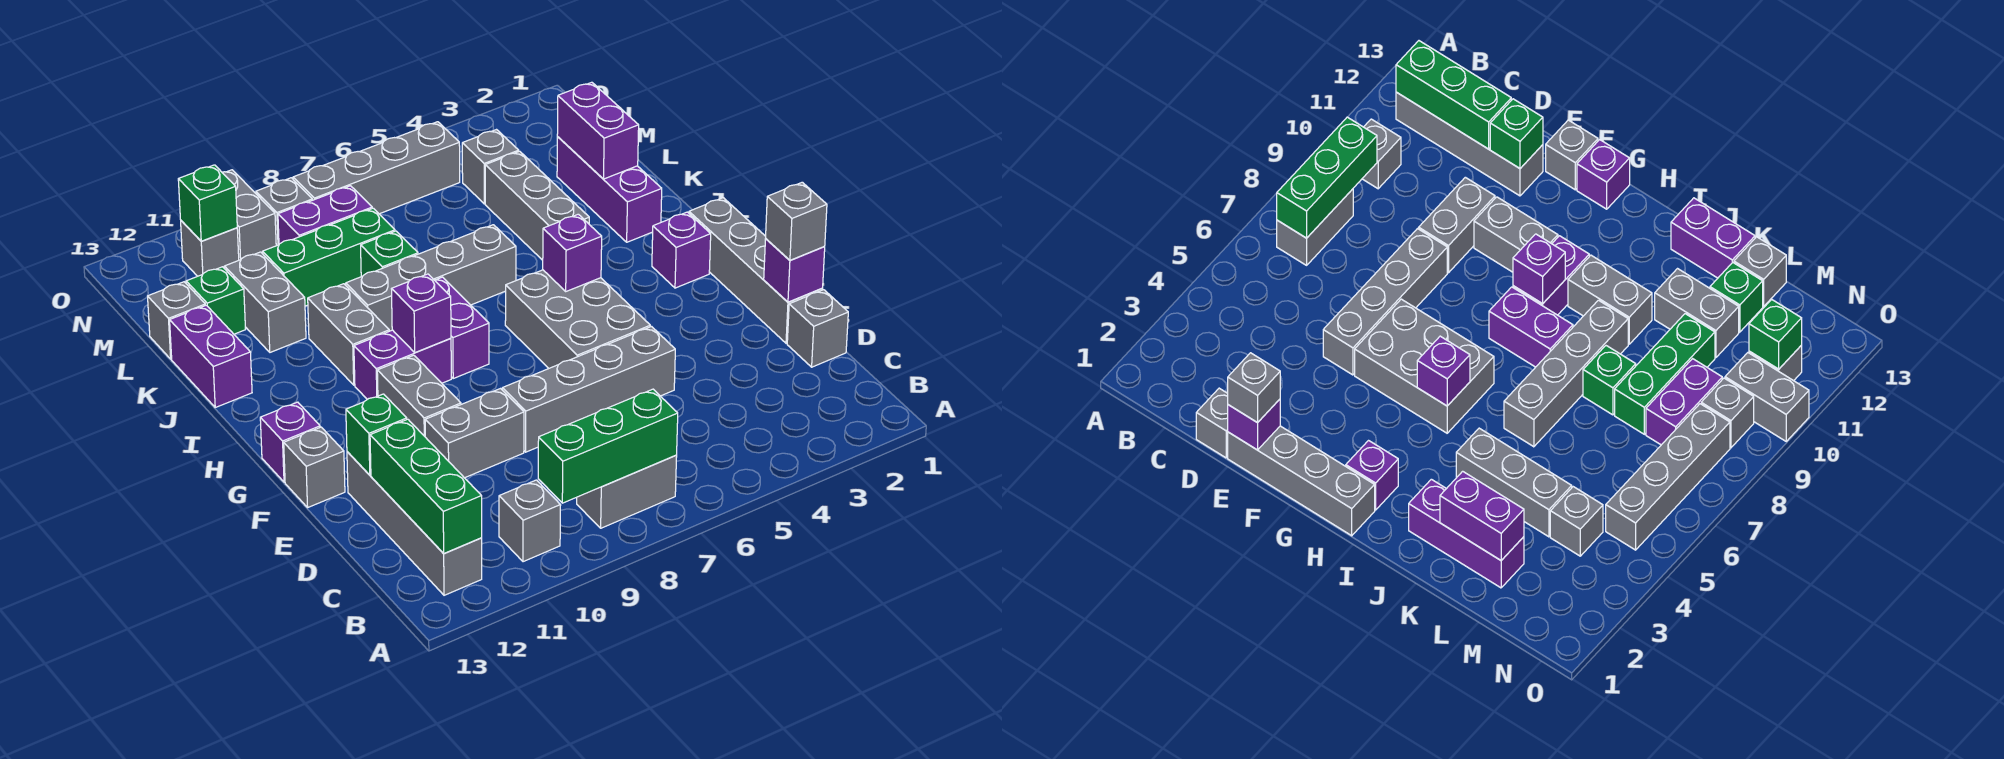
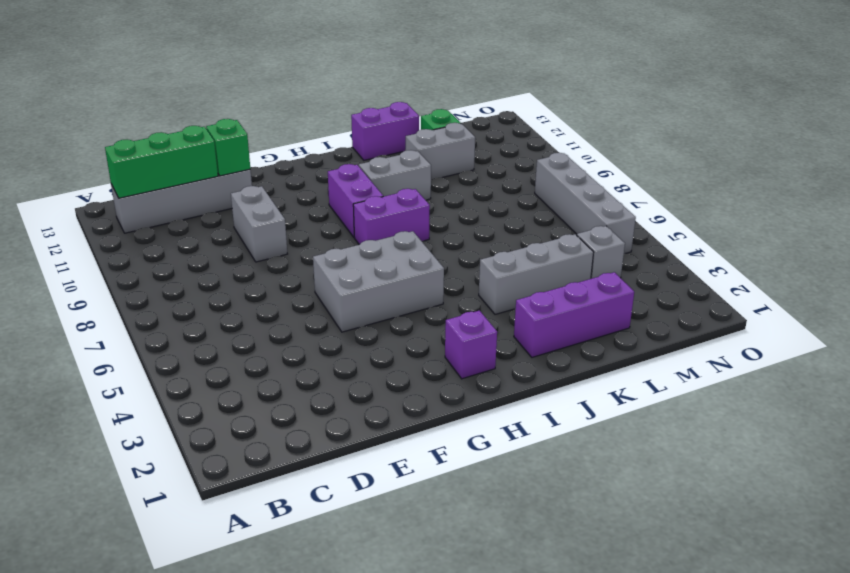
none -> grey 1x2 brick [577,455,677,528]
none -> grey 1x1 brick [499,480,561,562]
none -> grey 1x1 brick [787,290,848,367]
none -> grey 1x4 brick [689,198,823,343]

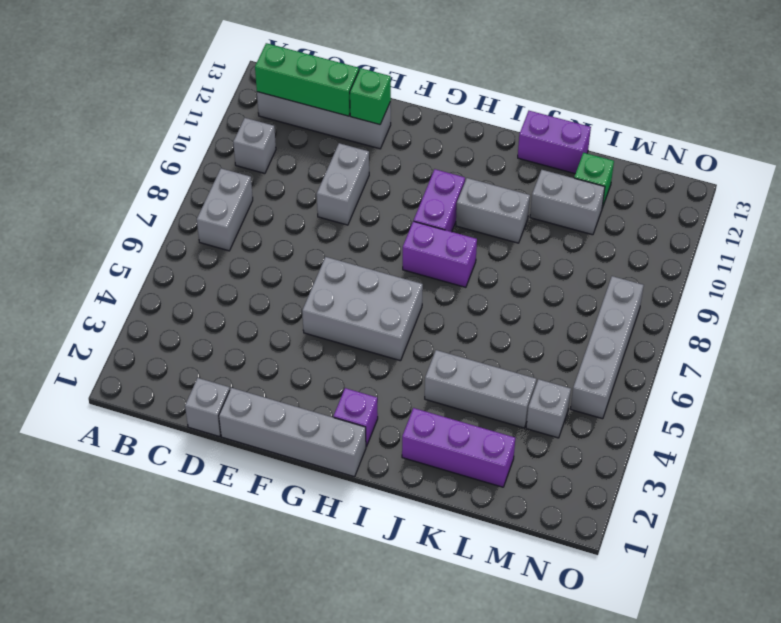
none -> grey 1x4 brick [502,327,675,452]
none -> grey 1x2 brick [377,355,461,436]
none -> grey 1x1 brick [284,427,345,507]
none -> purple 1x1 brick [260,402,320,482]

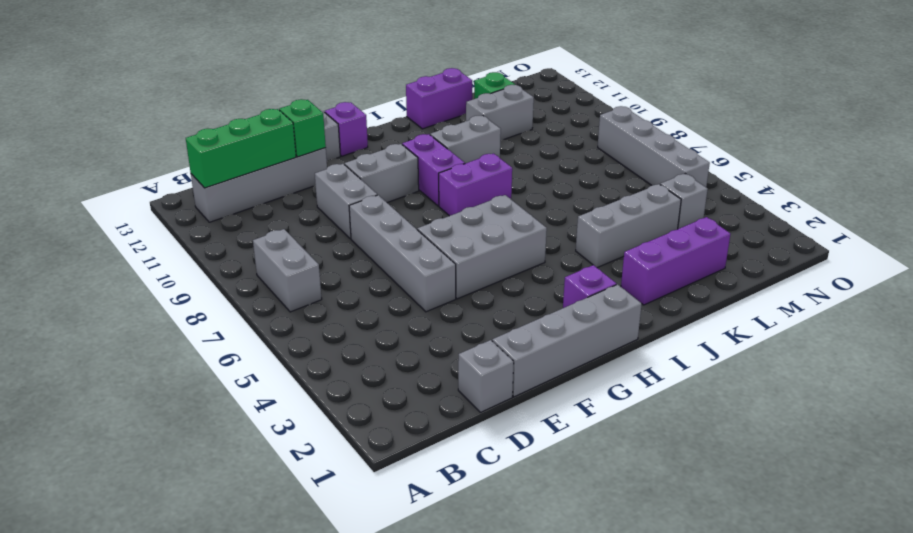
none -> grey 1x1 brick [499,480,561,562]
none -> grey 1x4 brick [346,225,516,331]
none -> green 1x1 brick [361,231,418,277]
none -> green 1x3 brick [263,208,395,306]

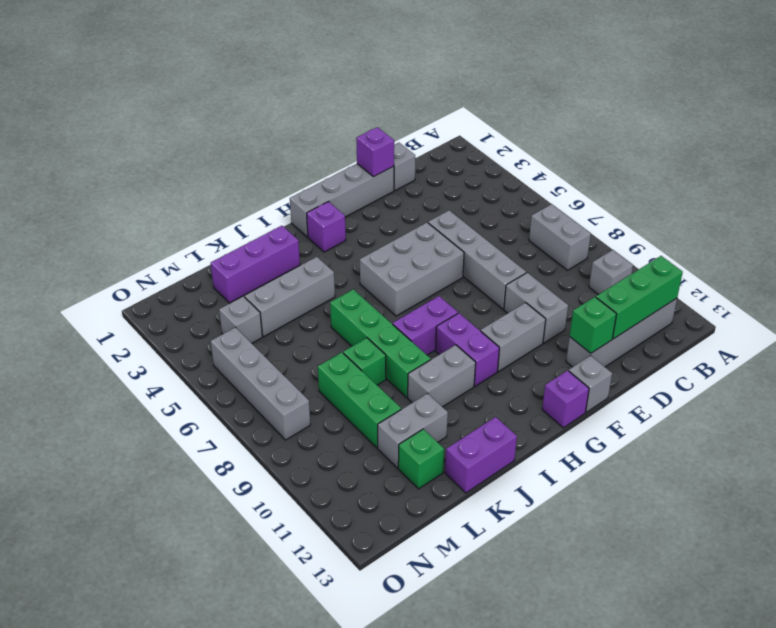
green 1x4 brick [330,289,431,397] -> grey 1x4 brick [346,225,516,331]
none -> grey 1x1 brick [148,282,205,359]
none -> purple 1x2 brick [278,186,372,244]
none -> grey 1x1 brick [256,178,312,246]
none -> grey 1x2 brick [222,170,276,260]

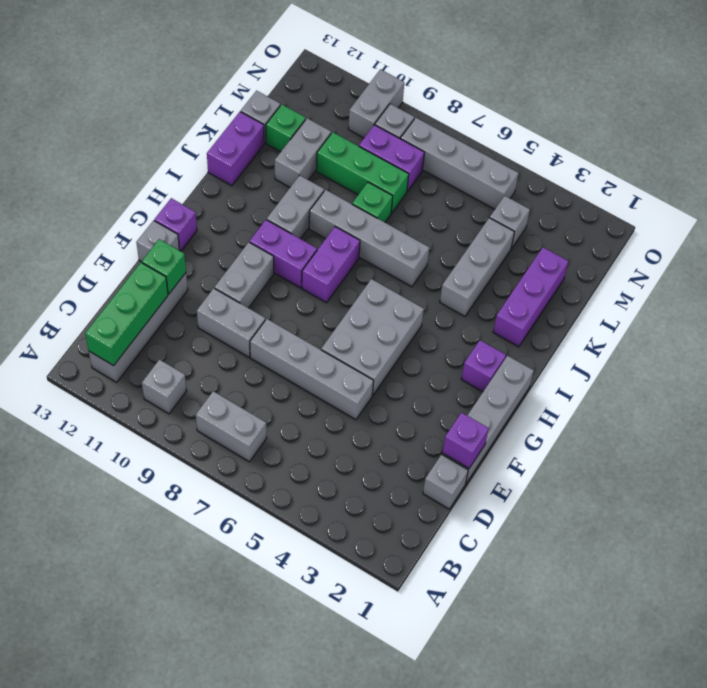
none -> grey 1x1 brick [181,221,239,276]
none -> green 1x3 brick [538,389,678,503]
none -> purple 1x1 brick [543,214,602,291]
none -> purple 1x1 brick [392,274,451,352]

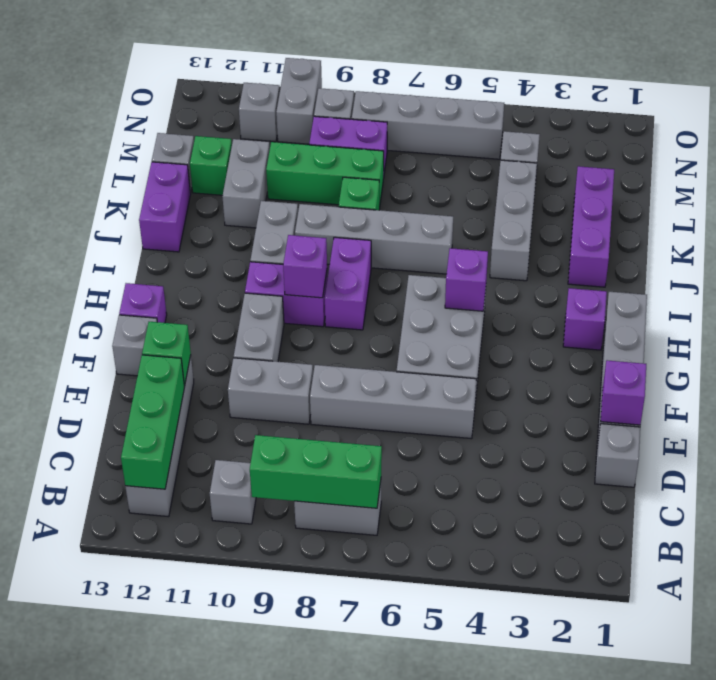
none -> purple 1x2 brick [557,82,639,179]
none -> green 1x1 brick [178,165,237,241]
none -> grey 1x1 brick [766,182,827,260]

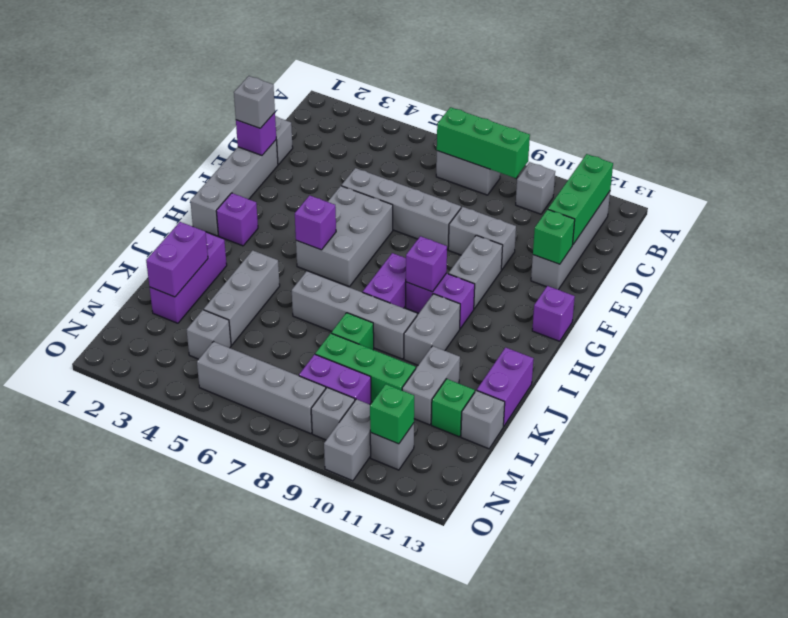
none -> grey 1x1 brick [284,427,345,507]

